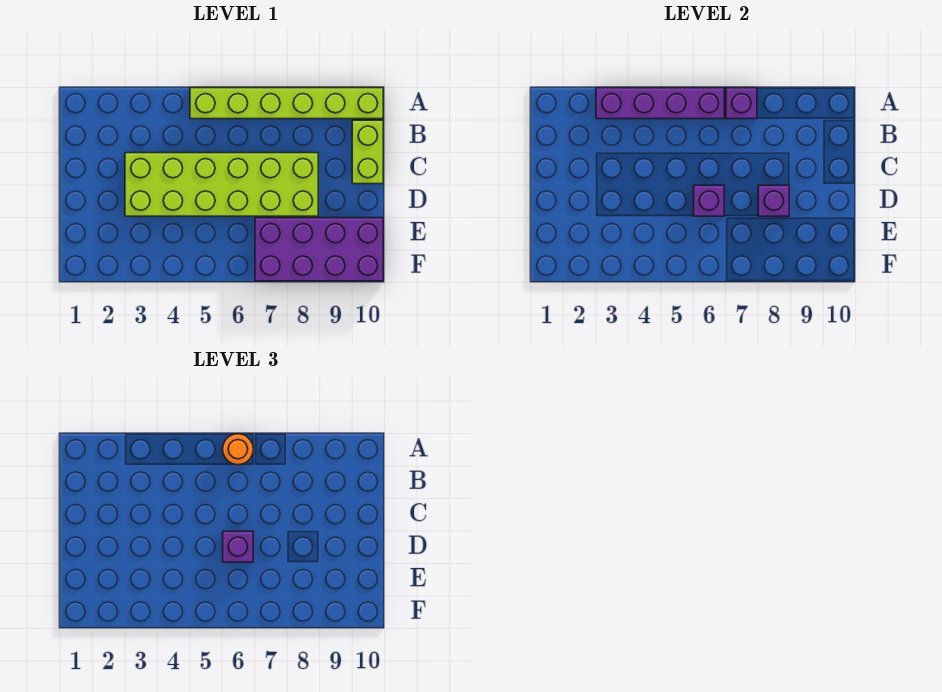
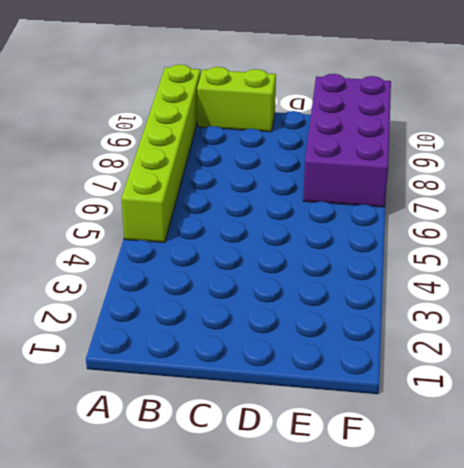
none -> lime 2x6 brick [125,153,318,216]
none -> purple 1x4 brick [596,88,724,119]

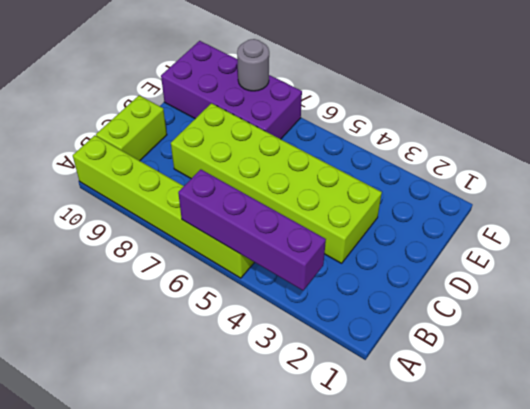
grey 1x1 round brick [237,39,269,91] -> none
none -> purple 1x1 brick [726,88,757,119]
none -> purple 1x1 brick [694,185,724,216]

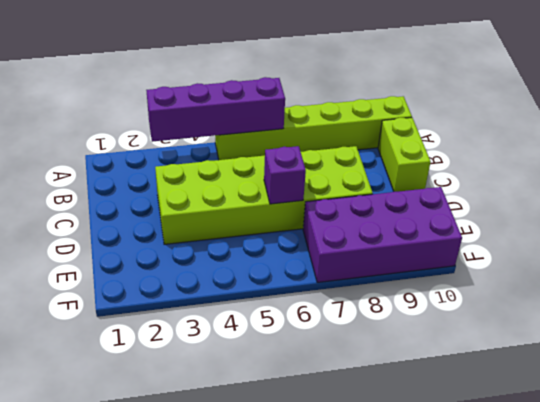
none -> purple 1x1 brick [726,88,757,119]
none -> purple 1x1 brick [758,185,789,216]

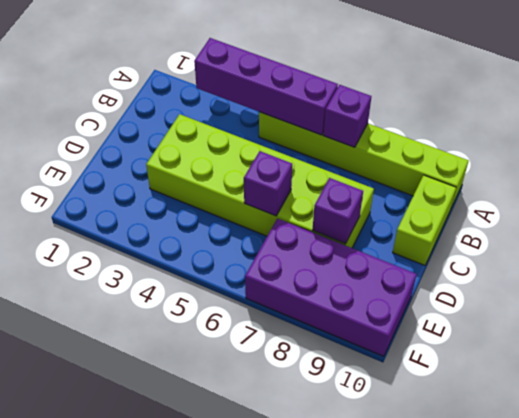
none -> orange 1x1 round brick [223,434,253,465]
none -> purple 1x1 brick [223,531,253,562]

